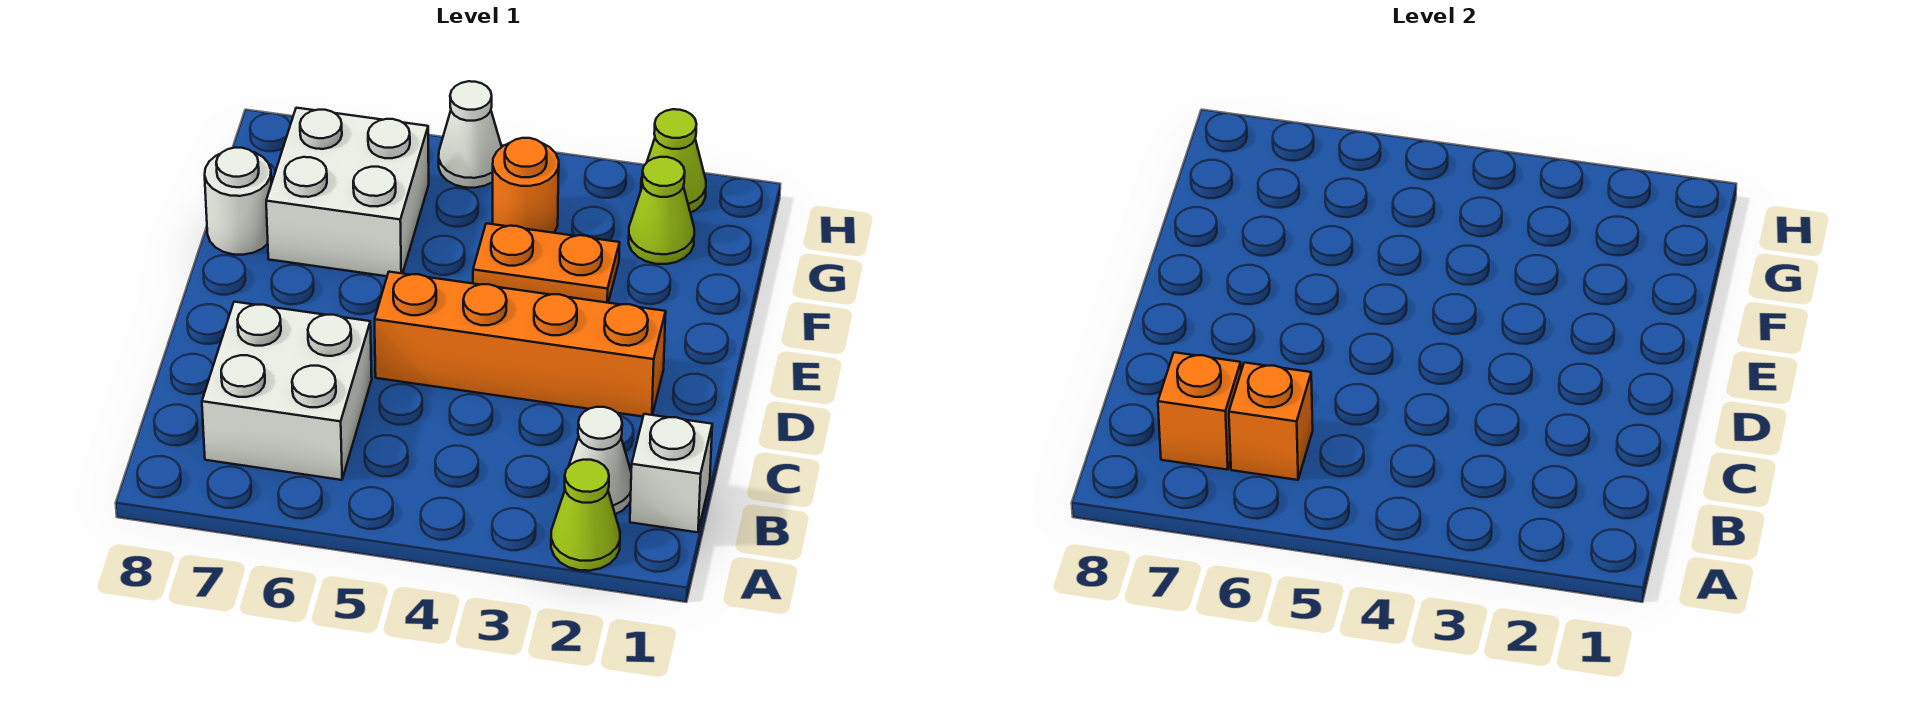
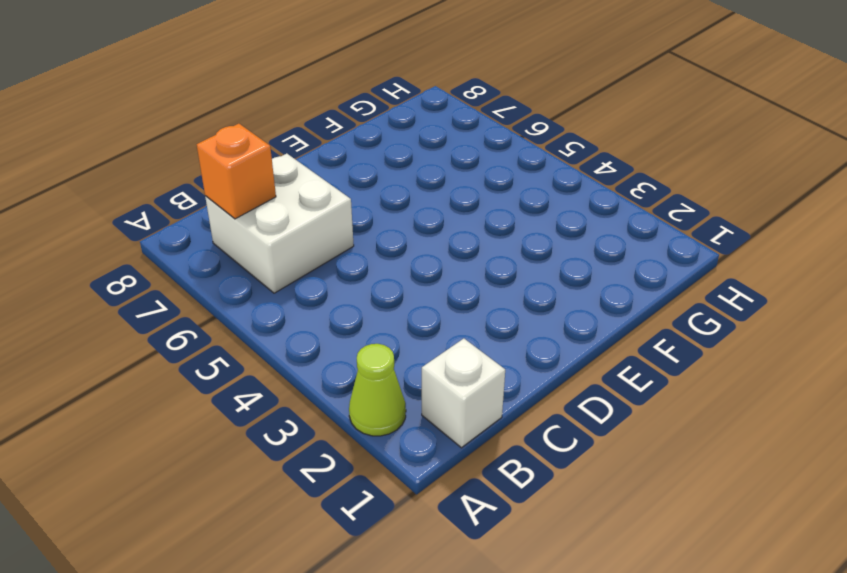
none -> white 1x1 cone [569,407,631,514]
none -> orange 1x4 brick [374,272,666,417]
none -> orange 1x2 plate [473,223,620,303]

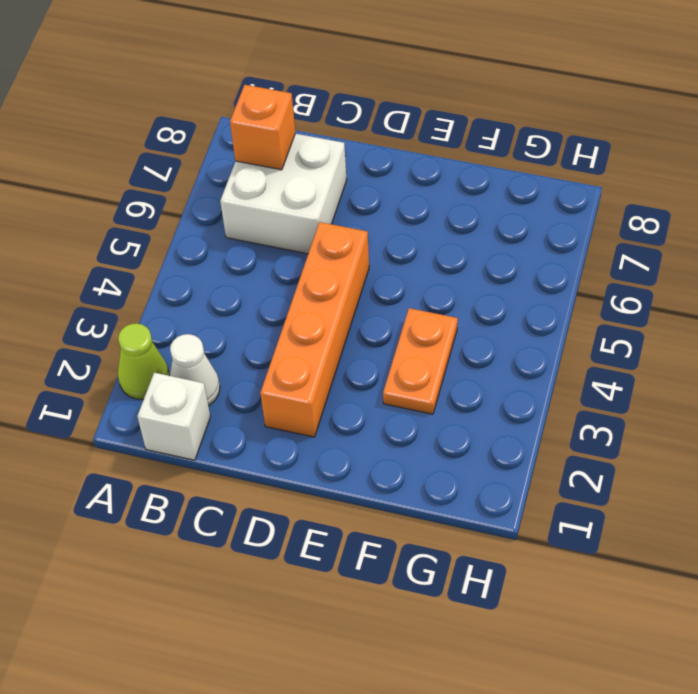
none -> white 2x2 brick [266,108,429,276]
none -> white 1x1 round brick [205,148,271,255]
none -> lime 1x1 cone [629,157,694,264]

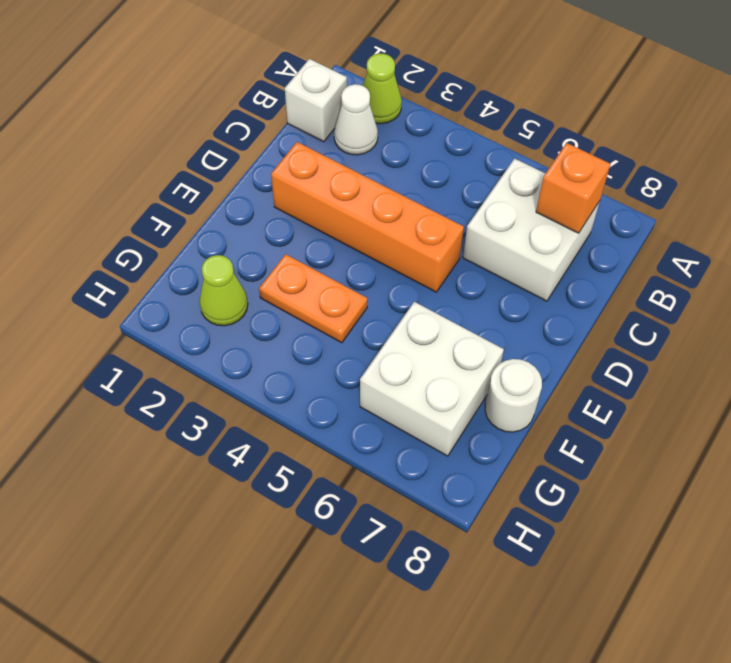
none -> orange 1x1 round brick [493,138,559,233]
none -> lime 1x1 cone [641,109,706,213]
none -> white 1x1 cone [439,81,502,188]

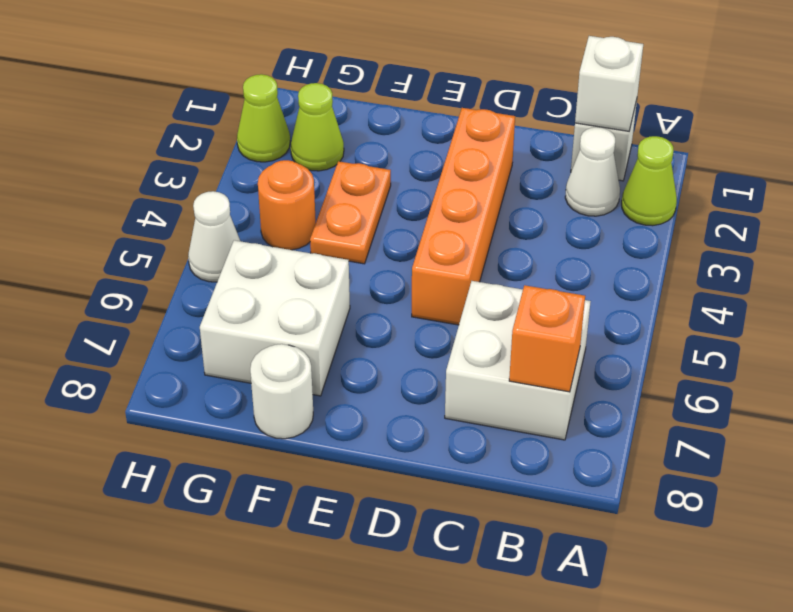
white 1x1 brick [575,36,643,131] -> none
none -> orange 1x1 brick [1229,362,1313,480]

